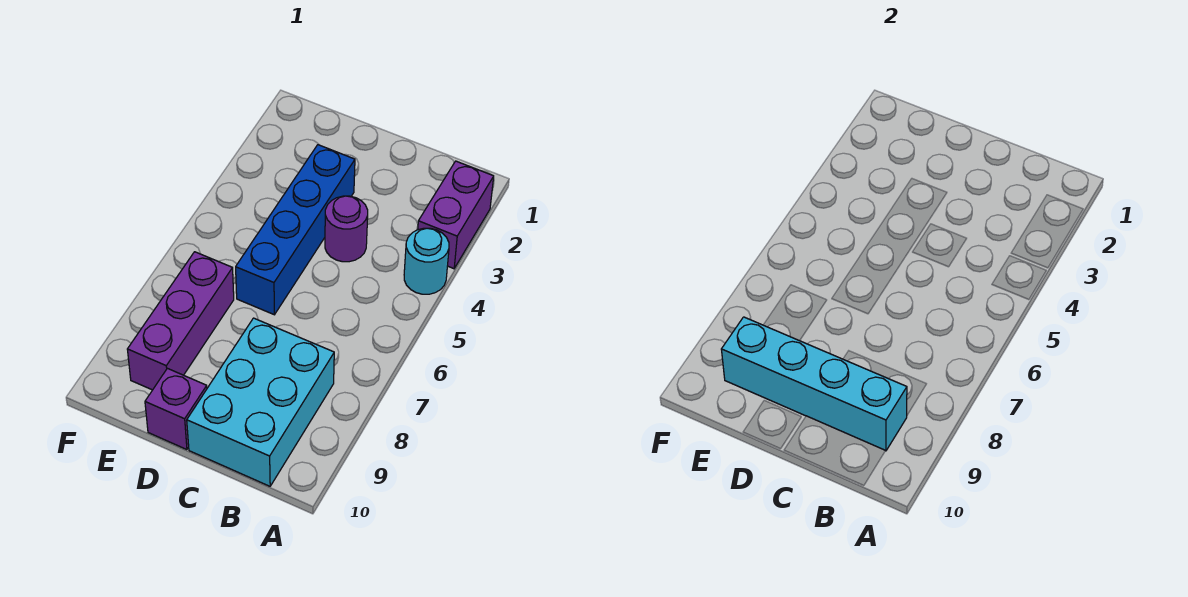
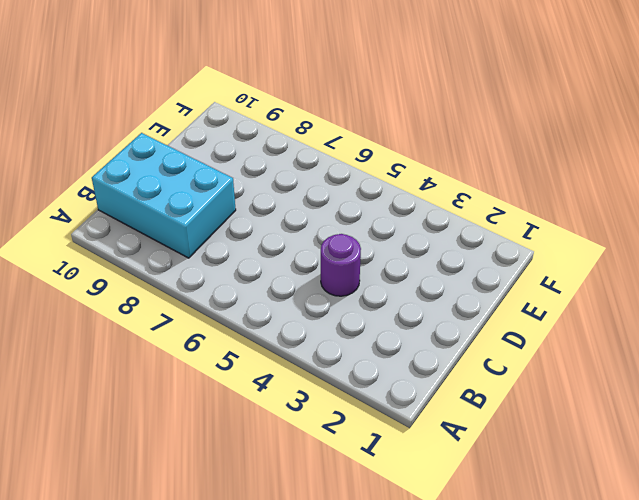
none -> purple 1x2 brick [418,161,494,269]
none -> cyan 1x1 round brick [404,228,449,294]

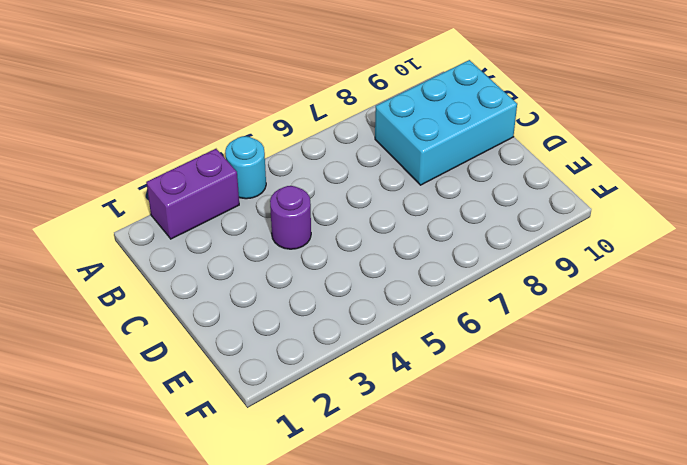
none -> blue 1x4 brick [236,145,355,315]
none -> purple 1x1 brick [145,368,207,450]

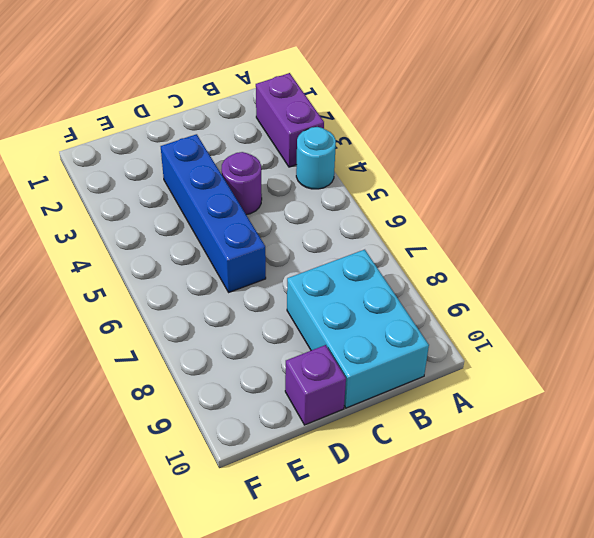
none -> purple 1x3 brick [127,252,234,390]
none -> cyan 1x4 brick [721,317,907,451]

